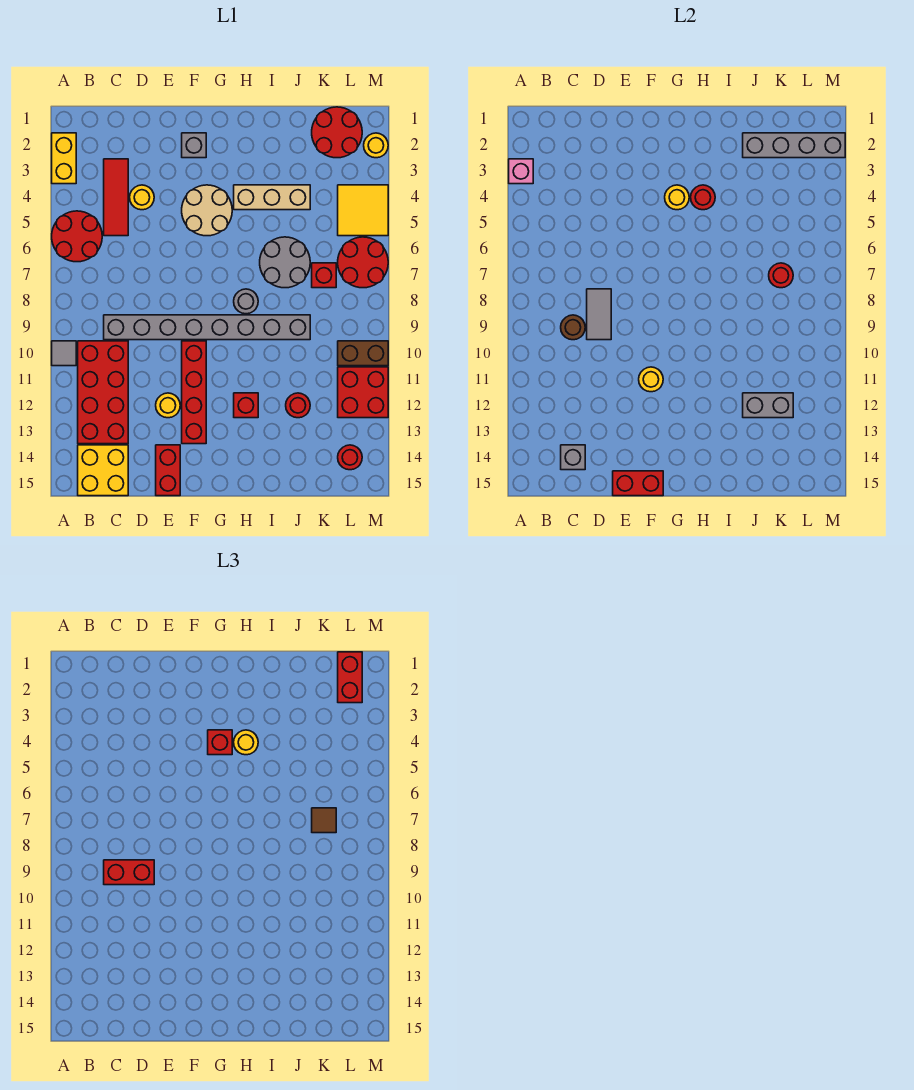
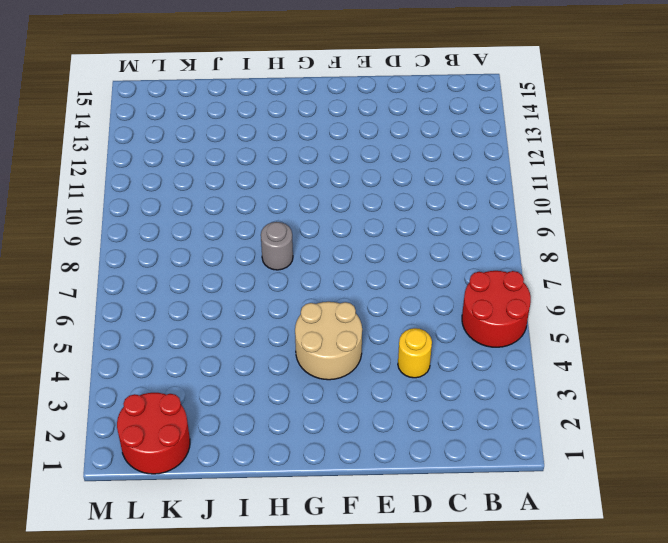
none -> yellow 1x2 brick [52,133,76,184]
none -> grey 1x1 tile [52,341,76,366]
none -> red 2x4 brick [78,341,128,444]
none -> yellow 2x2 brick [78,445,128,496]

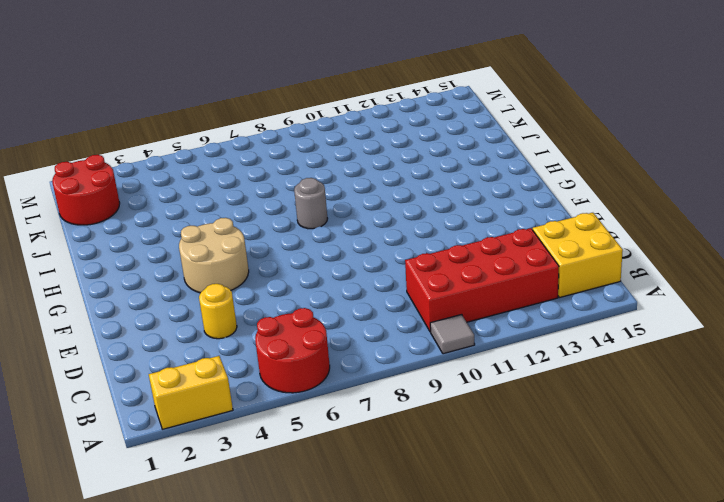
none -> red 1x3 tile [104,159,128,236]
none -> grey 1x8 brick [104,315,310,340]
none -> yellow 1x1 round brick [156,393,180,418]
none -> red 1x2 brick [156,445,180,496]

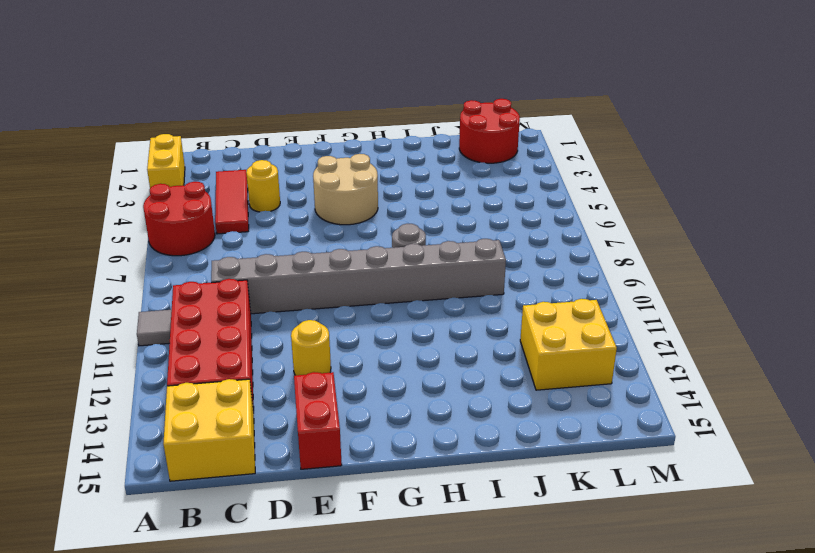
yellow 2x2 brick [520,299,617,390] -> red 2x2 brick [338,367,388,418]
none -> grey 1x1 brick [182,133,206,158]
none -> red 1x4 brick [182,341,206,444]
none -> tan 1x3 brick [234,185,310,210]
none -> red 1x1 brick [234,393,258,418]

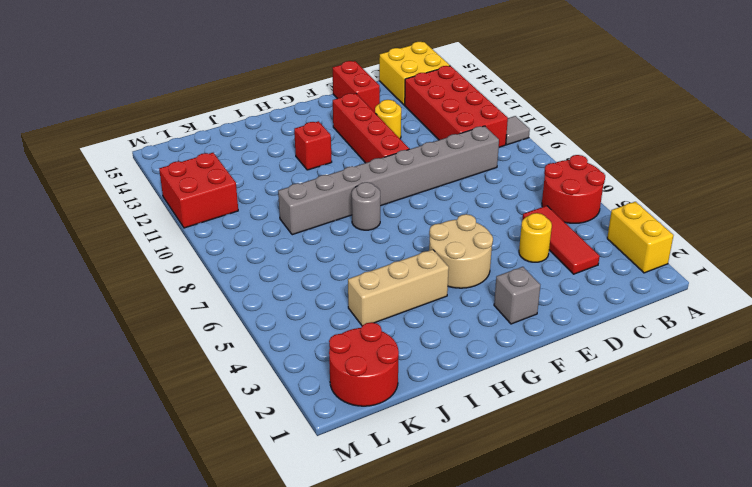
none -> grey 2x2 round brick [260,237,310,288]
none -> red 1x1 round brick [286,393,310,418]
none -> red 1x1 brick [312,263,336,288]
none -> yellow 2x2 tile [338,185,388,236]

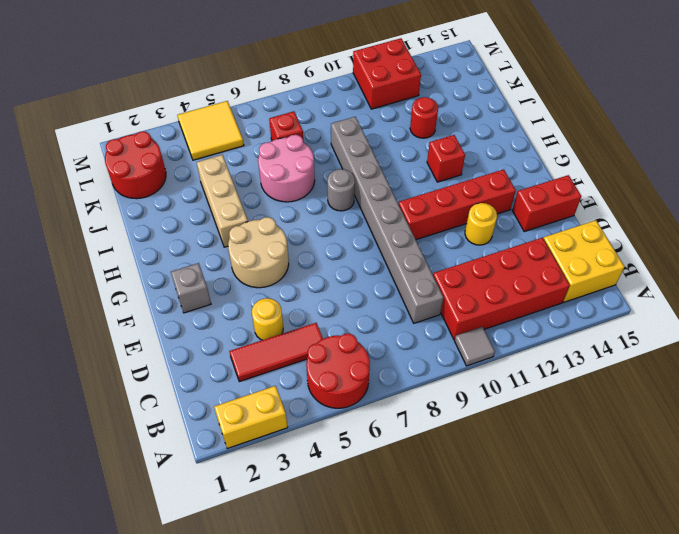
pink 2x2 round brick [258,135,315,202] -> grey 2x2 round brick [260,237,310,288]
none -> red 2x2 round brick [338,237,388,288]
none -> brown 1x2 brick [338,341,388,366]
none -> red 1x1 round brick [338,445,362,470]
none -> yellow 1x1 round brick [364,133,388,158]

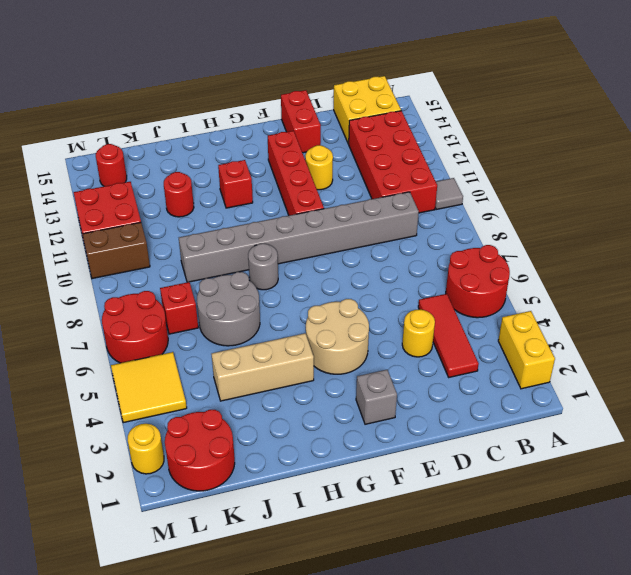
none -> pink 1x1 brick [509,159,533,184]
none -> brown 1x1 round brick [561,315,585,340]
none -> grey 1x1 brick [561,445,585,470]
none -> grey 1x2 tile [587,289,611,340]

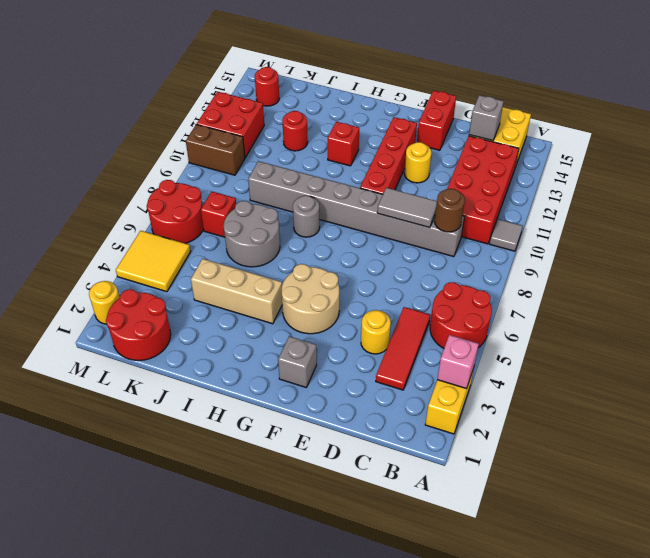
grey 1x2 tile [377,188,437,228] -> grey 1x2 tile turned to [587,289,611,340]
none -> red 1x2 brick [613,471,663,496]
none -> yellow 1x1 round brick [639,367,663,392]
none -> yellow 1x1 round brick [665,185,689,210]
none -> red 1x1 round brick [691,185,715,210]

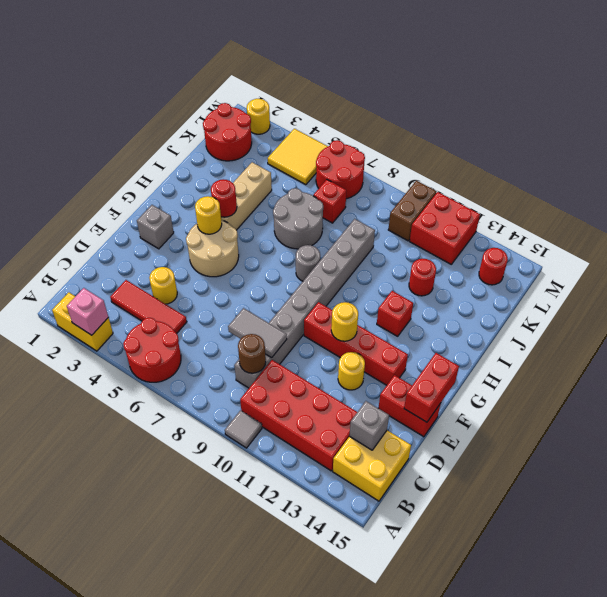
none -> grey 1x4 brick [743,133,845,158]
none -> grey 1x2 brick [743,393,793,418]
none -> red 1x1 round brick [769,263,793,288]
none -> red 1x2 brick [104,860,154,885]

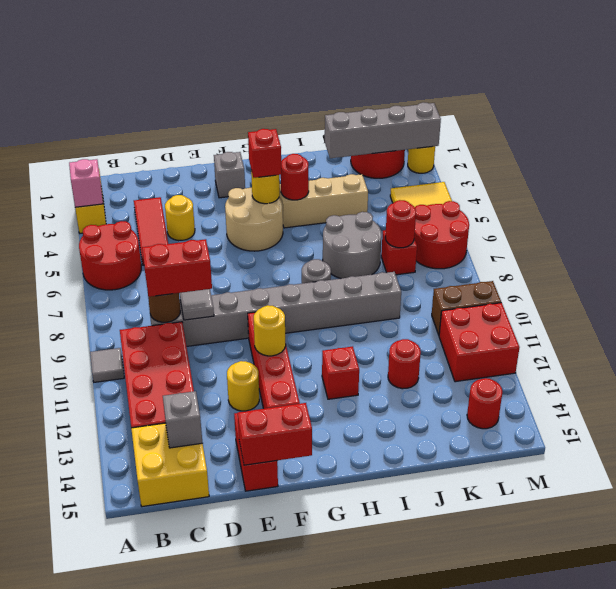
none -> grey 1x2 brick [743,393,793,418]
none -> yellow 1x1 round brick [234,730,258,755]
none -> brown 1x1 tile [312,808,336,833]
none -> red 1x2 brick [338,652,362,703]

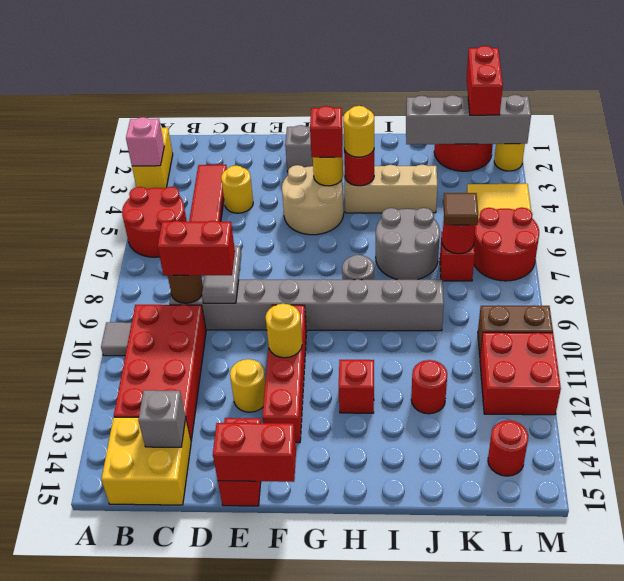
none -> grey 1x2 brick [743,393,793,418]

